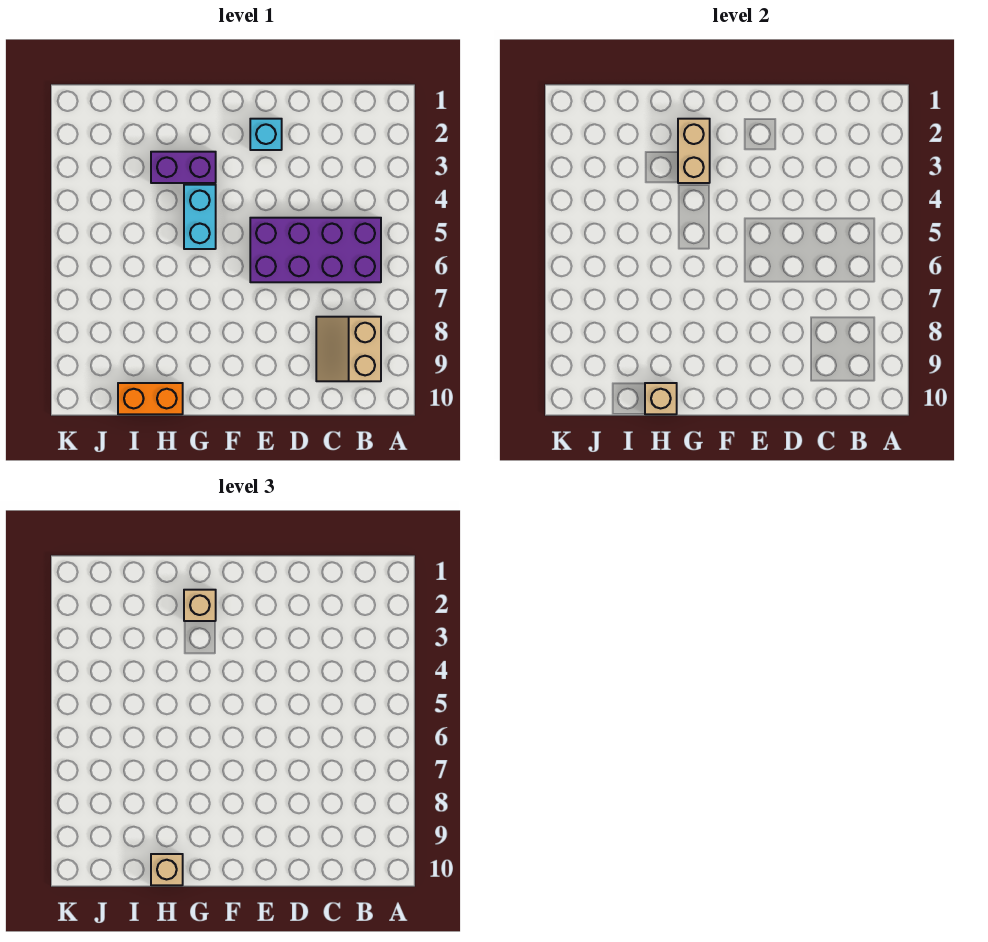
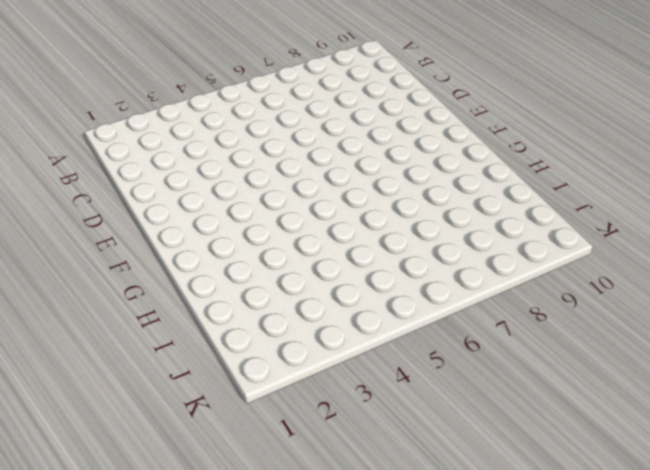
none -> purple 2x4 brick [250,218,381,282]
none -> tan 2x2 slope [316,317,381,381]

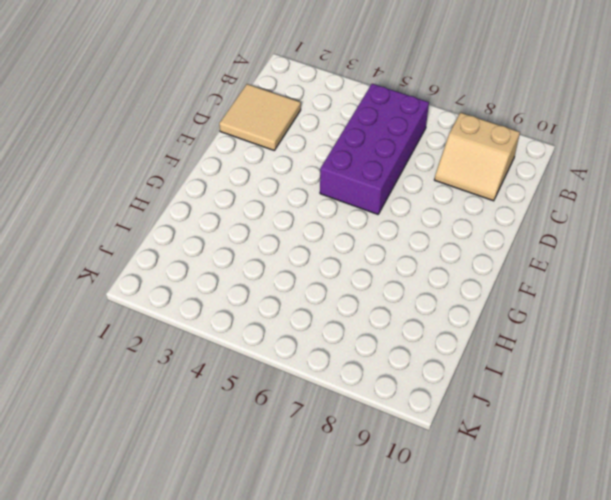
tan 2x2 tile [219,84,301,150] -> none
none -> cyan 1x1 brick [250,119,282,150]
none -> purple 1x2 brick [151,152,216,183]

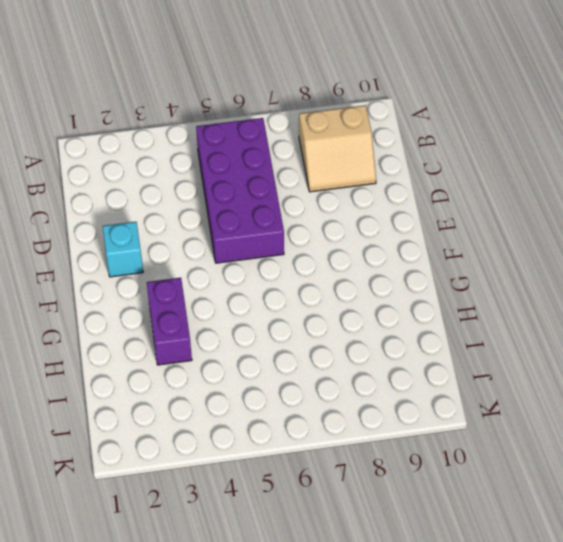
none -> cyan 1x2 brick [184,185,216,249]
none -> orange 1x2 brick [118,383,183,414]

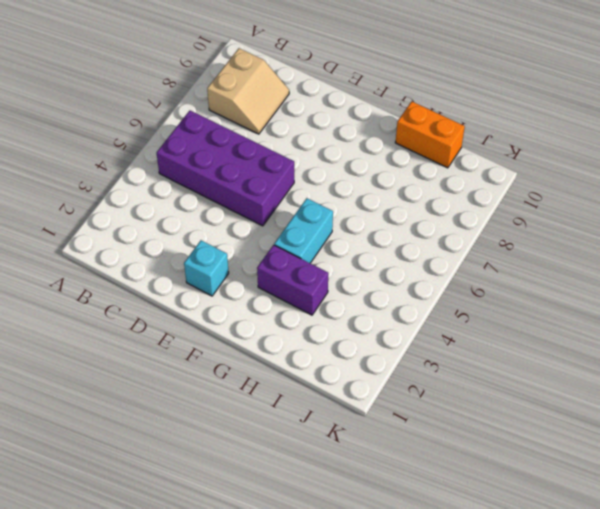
none -> tan 1x2 brick [678,119,710,183]
none -> tan 1x1 brick [645,383,677,414]

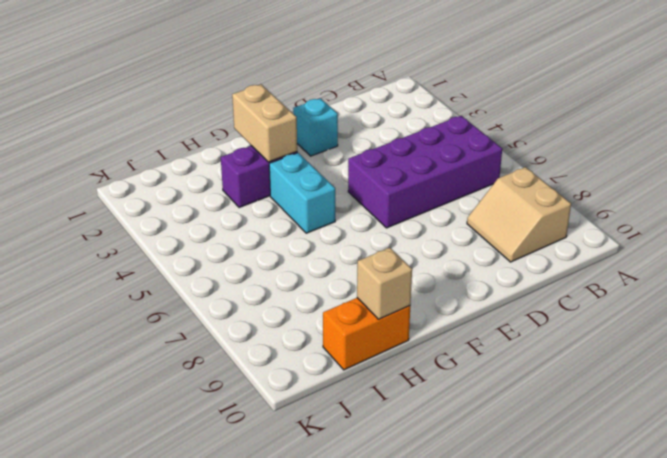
none -> tan 1x1 brick [184,590,216,621]
none -> tan 1x1 brick [151,854,183,885]

